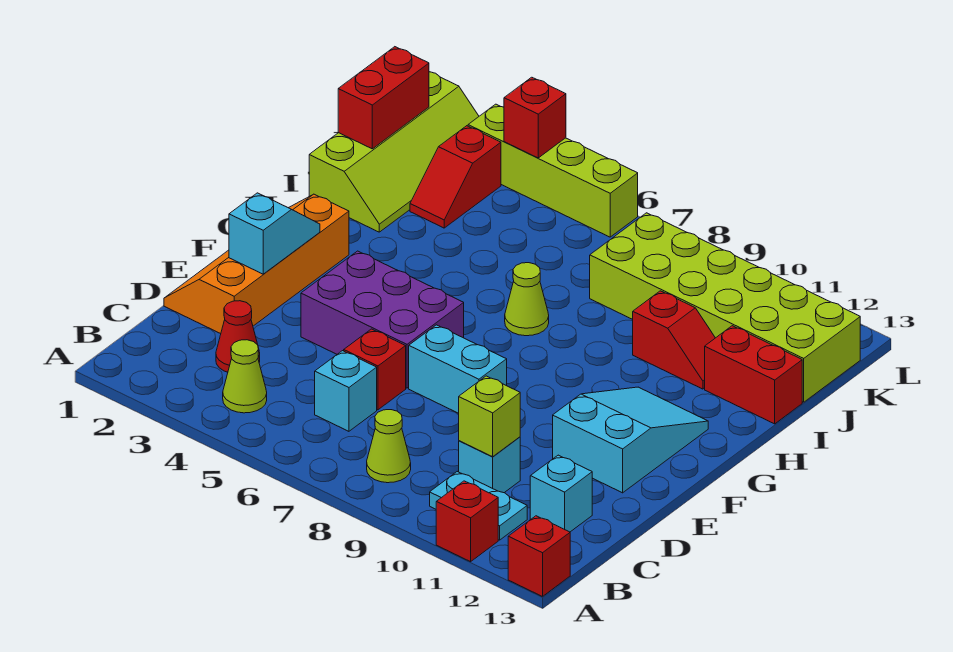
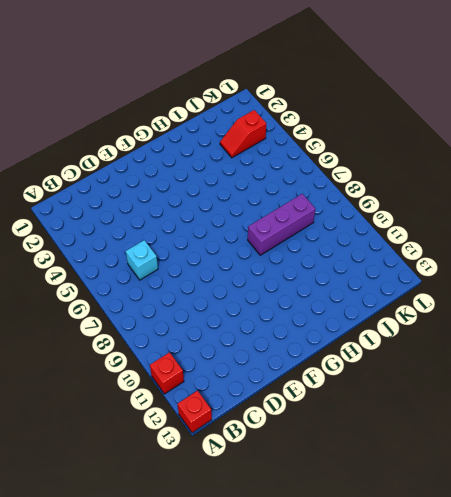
purple 1x3 brick [248,194,315,255] -> lime 2x6 brick [590,213,860,402]
none -> lime 1x1 cone [223,340,267,413]
none -> lime 1x1 cone [367,410,411,483]
none -> cyan 1x2 plate [430,472,527,540]

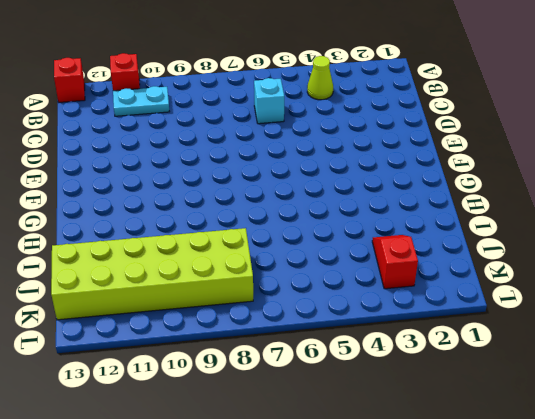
none -> lime 1x1 cone [367,410,411,483]
none -> red 1x1 cone [216,301,260,372]
none -> cyan 1x1 brick [459,437,520,493]

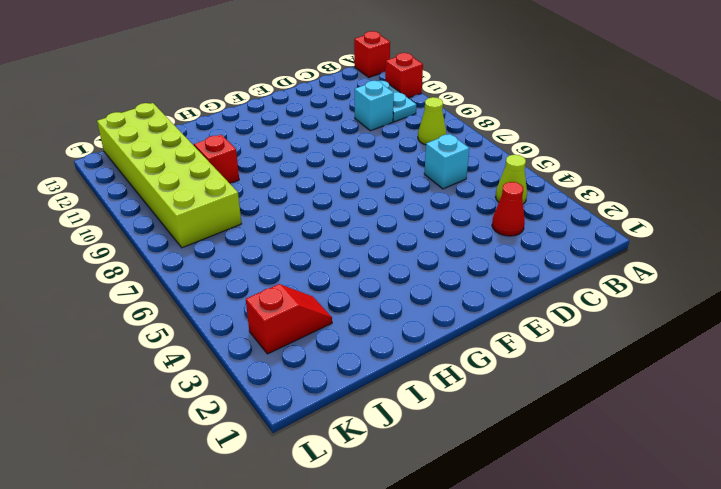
none -> cyan 1x1 brick [530,455,592,532]
none -> orange 2x4 slope [164,194,349,334]
none -> red 1x1 brick [344,329,406,410]

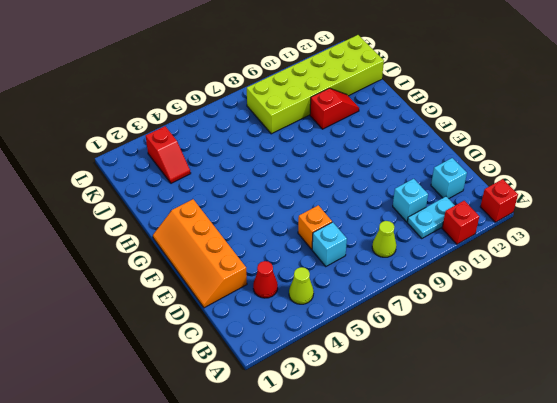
orange 1x1 brick [298,205,332,249] -> red 1x1 brick [344,329,406,410]
none -> purple 2x3 brick [301,251,464,388]
none -> cyan 1x2 brick [409,325,507,413]
none -> cyan 2x3 slope [553,387,708,493]

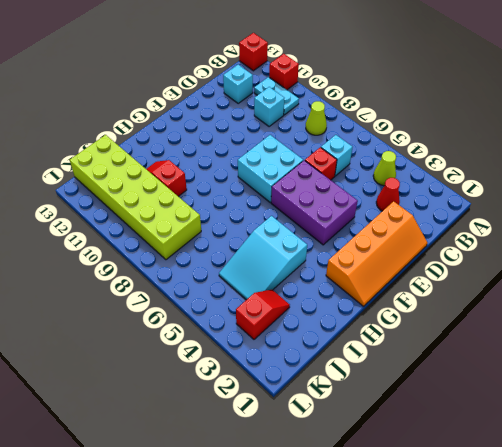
cyan 2x2 brick [238,135,303,203] -> cyan 1x2 brick [409,325,507,413]
cyan 2x3 slope [219,216,307,300] -> cyan 2x3 slope moved to [553,387,708,493]
none -> lime 1x1 cone [505,263,549,336]
none -> lime 2x4 slope [309,72,479,232]
none -> red 1x2 brick [705,326,802,424]

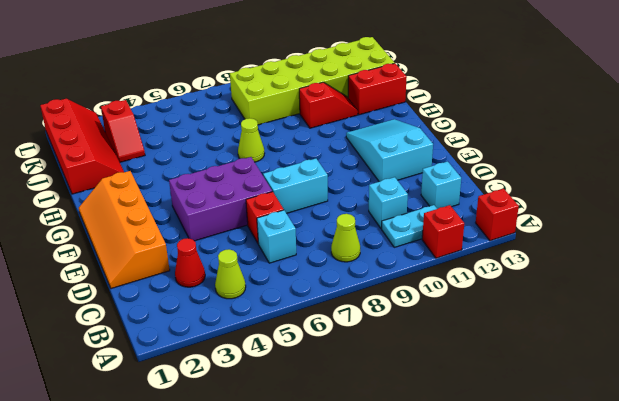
red 2x4 slope [40,99,124,194] -> lime 2x4 slope [309,72,479,232]
none -> lime 1x4 brick [468,104,638,237]
none -> lime 1x1 brick [459,376,520,457]
none -> cyan 1x2 slope [229,193,320,274]

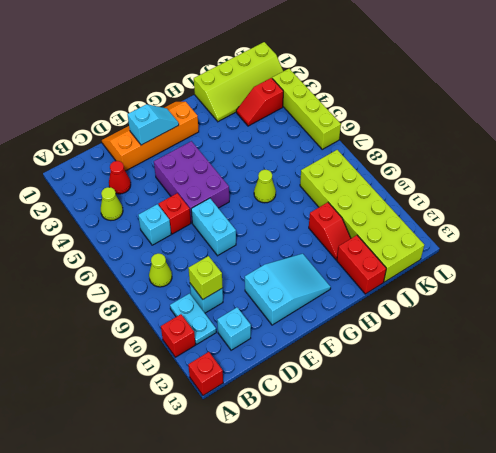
none -> red 1x2 brick [338,47,429,149]
none -> red 1x1 brick [504,77,566,158]

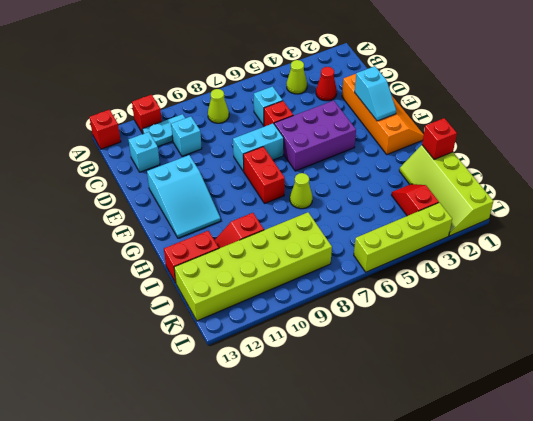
red 1x2 brick [243,147,285,204] -> red 1x2 brick moved to [338,47,429,149]
red 1x1 brick [422,118,457,159] -> red 1x1 brick moved to [504,77,566,158]
none -> lime 1x1 brick [459,376,520,457]

